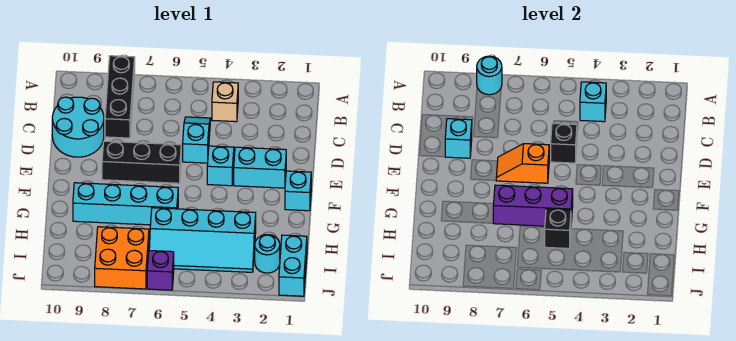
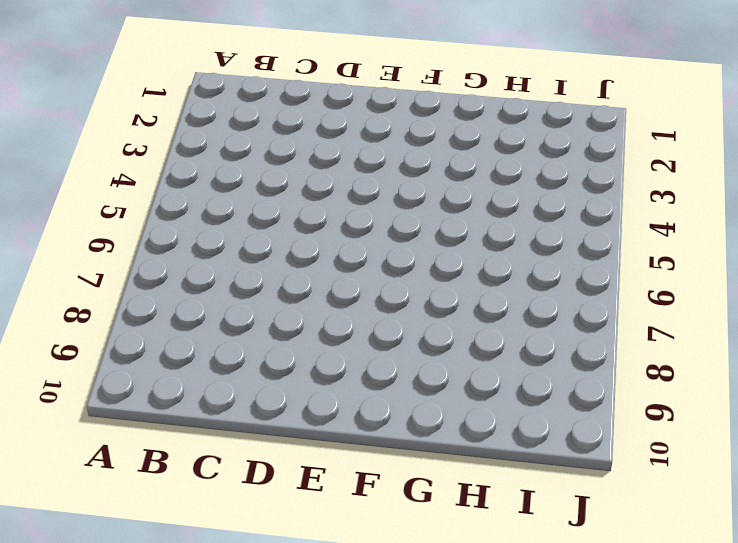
none -> black 1x3 brick [105,56,135,138]
none -> tan 1x1 brick [212,82,238,122]
none -> cyan 1x2 slope [183,117,211,163]

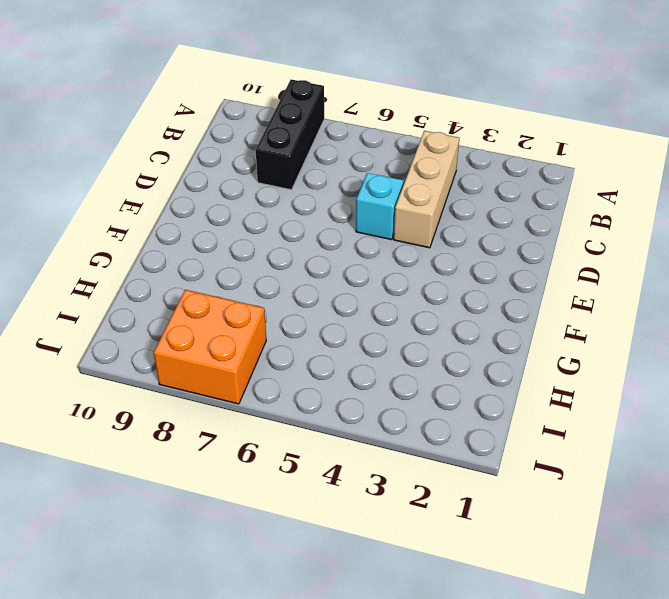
tan 1x3 brick [394,131,459,248] -> tan 1x1 brick [212,82,238,122]
none -> cyan 2x2 round brick [52,97,104,157]
none -> cyan 1x2 brick [234,147,286,188]
none -> cyan 1x1 brick [207,146,234,186]

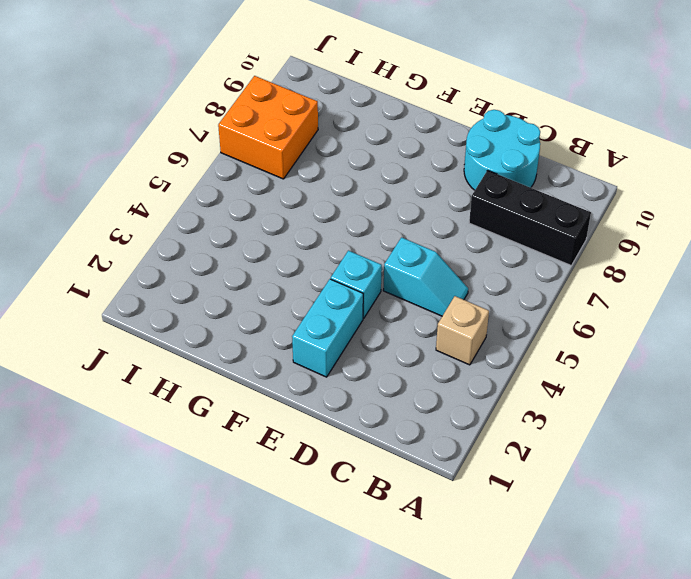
none -> black 1x3 brick [102,141,181,183]
none -> cyan 1x1 brick [285,171,311,211]
none -> cyan 1x4 brick [73,183,178,225]

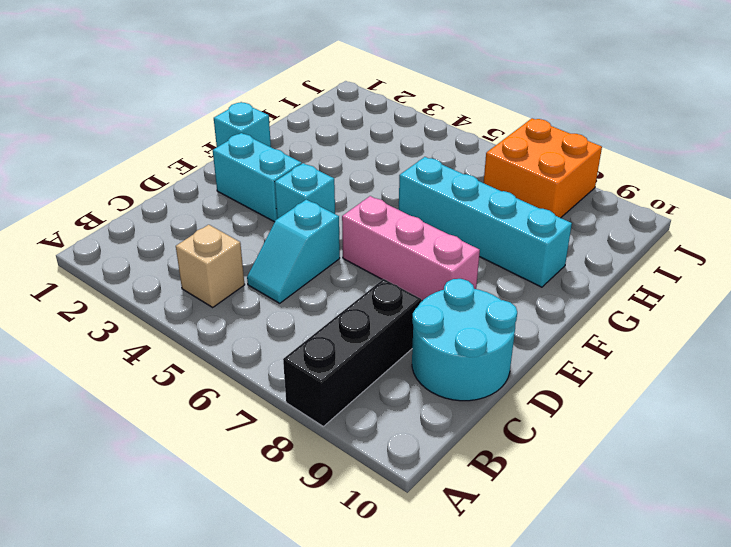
pink 1x3 brick [342,196,480,301] -> black 1x3 brick [102,141,181,183]
none -> cyan 2x4 slope [149,208,256,272]
none -> cyan 1x2 brick [279,235,307,296]
none -> cyan 1x1 round brick [255,235,280,273]

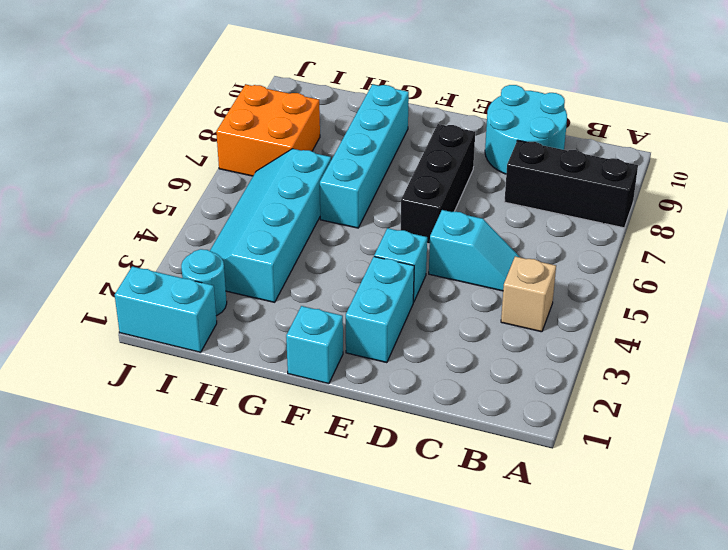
none -> purple 1x1 brick [147,251,174,290]
none -> cyan 1x1 round brick [477,56,502,95]
none -> cyan 1x1 brick [580,82,606,122]

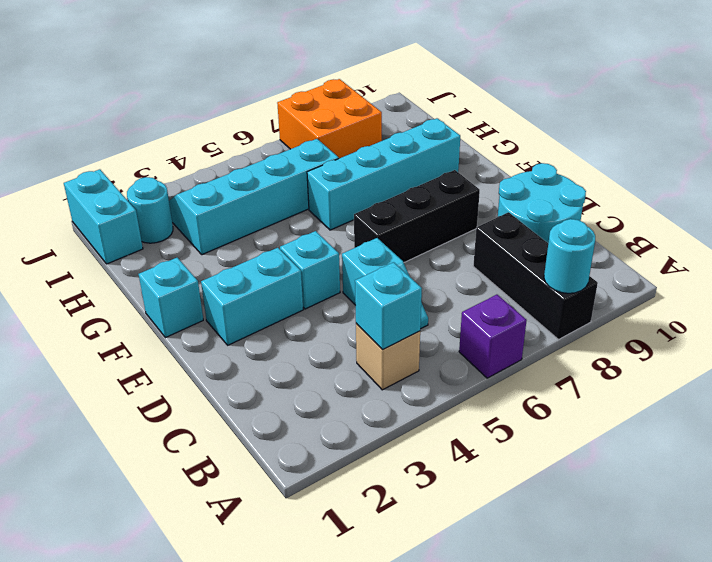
purple 1x1 brick [459,295,527,378] -> purple 1x1 brick moved to [147,251,174,290]
none -> black 1x1 brick [551,123,577,163]
none -> cyan 1x1 brick [445,119,472,158]
none -> orange 1x2 slope [496,144,549,183]

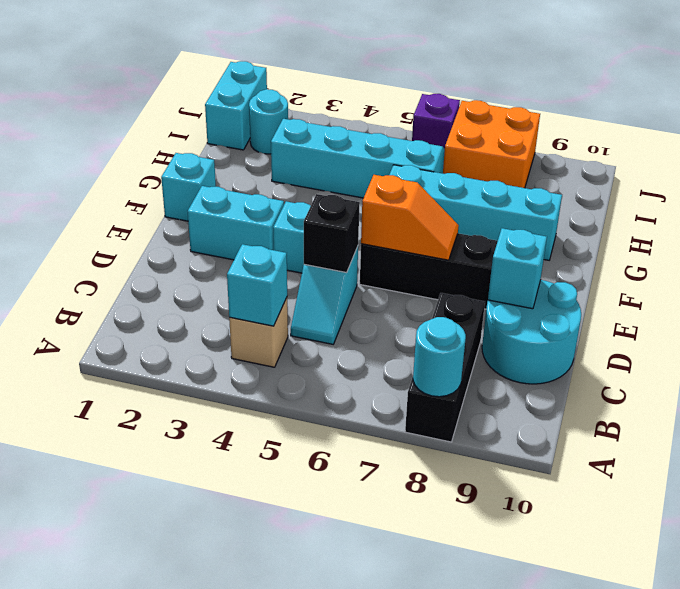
none -> purple 1x3 brick [493,185,573,226]
none -> black 1x1 brick [545,209,571,248]

